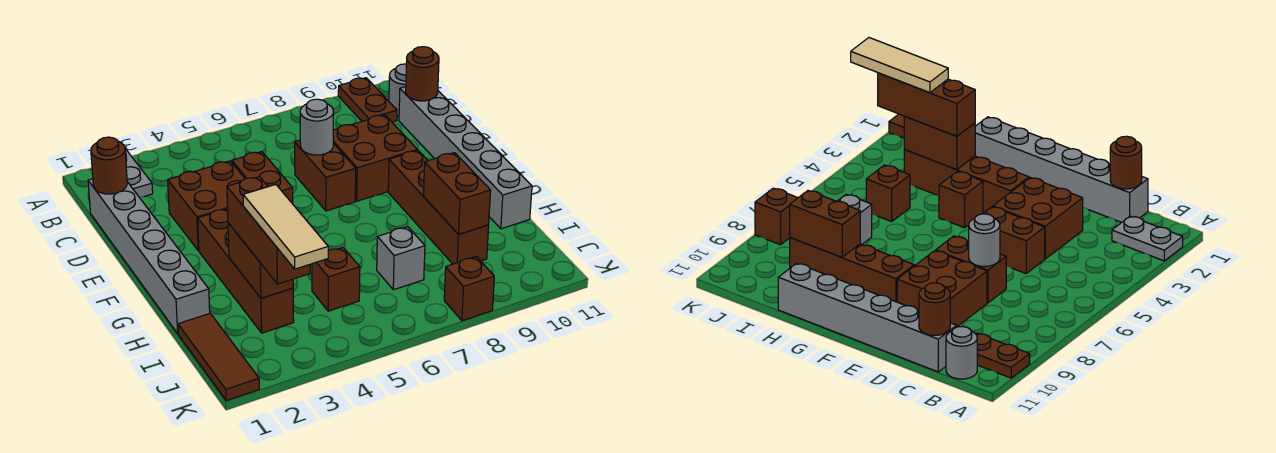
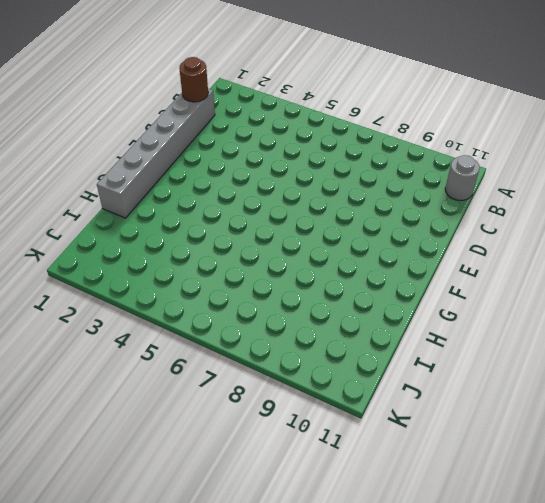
none -> grey 1x2 plate [125,149,153,198]
none -> brown 1x2 plate [338,78,397,122]
none -> grey 1x6 brick [399,87,532,229]

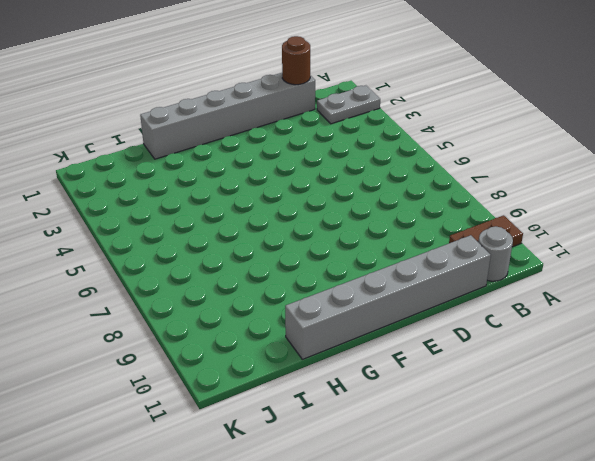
none -> brown 2x2 brick [168,161,245,251]
none -> brown 1x2 brick [232,152,293,204]
none -> brown 1x2 brick [295,140,356,211]

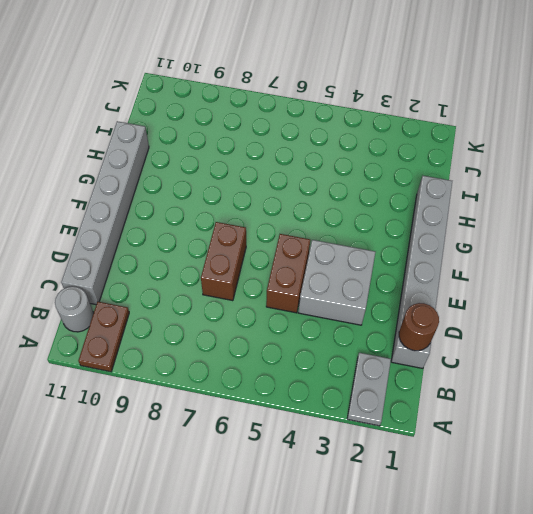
grey 2x2 brick [299,240,375,325] -> brown 2x2 brick [168,161,245,251]
none -> brown 2x2 brick [333,115,417,201]
none -> brown 1x4 brick [198,209,294,333]
none -> brown 1x4 brick [388,150,489,264]

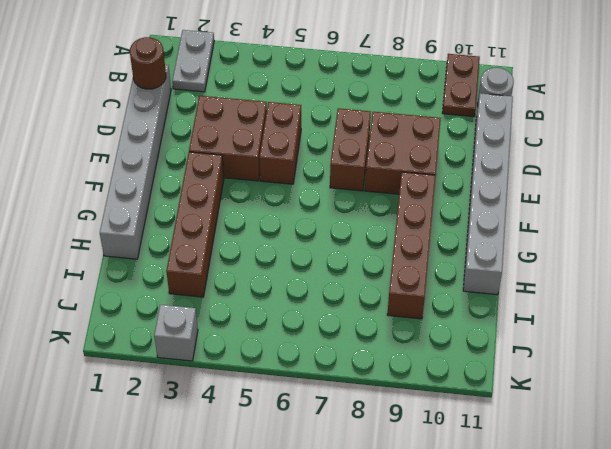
grey 1x1 brick [154,305,198,361] -> grey 1x1 brick moved to [377,227,425,290]
none -> brown 1x1 brick [939,171,983,228]
none -> brown 1x3 tile [178,313,259,401]
none -> brown 1x1 brick [312,248,360,311]

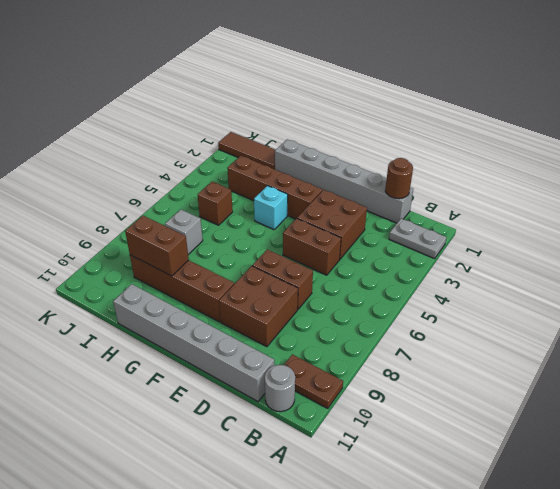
cyan 1x1 brick [254,186,288,230] -> brown 1x1 brick [939,171,983,228]
none -> brown 1x1 brick [444,257,494,321]
none -> brown 1x1 round brick [406,47,439,101]
none -> grey 1x1 round brick [300,99,334,155]

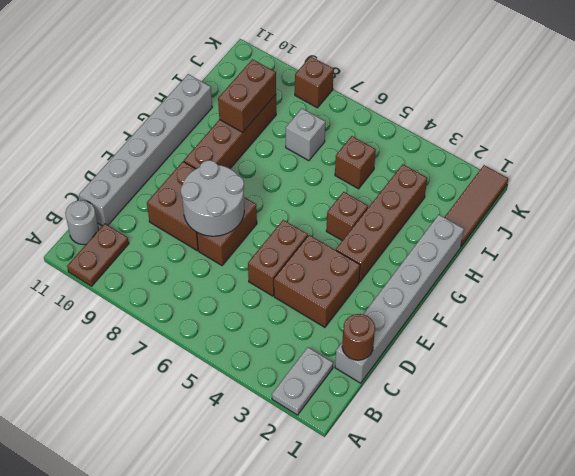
grey 2x2 round brick [180,160,244,236] -> grey 1x1 round brick [300,99,334,155]
none -> brown 1x1 round brick [406,47,439,101]
none -> brown 1x2 brick [228,223,293,298]
none -> brown 1x3 brick [227,177,310,284]

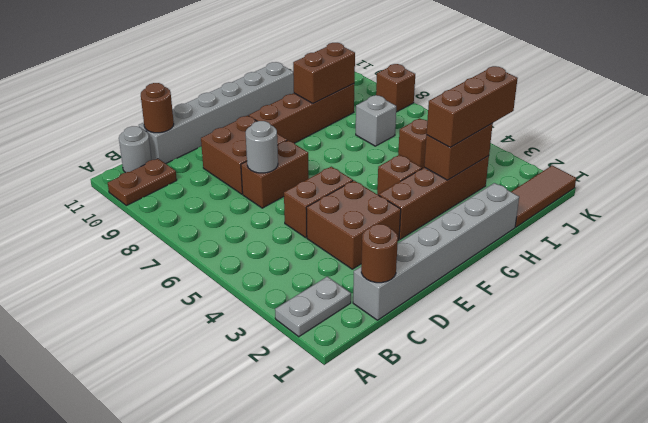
none -> tan 1x3 tile [243,185,328,269]

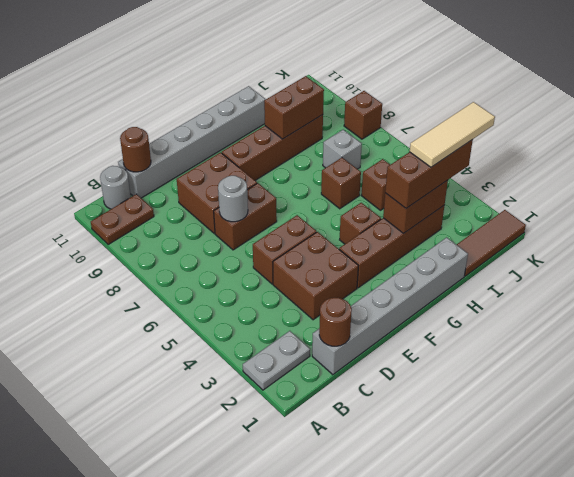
brown 1x1 brick [321,158,361,209] -> none

